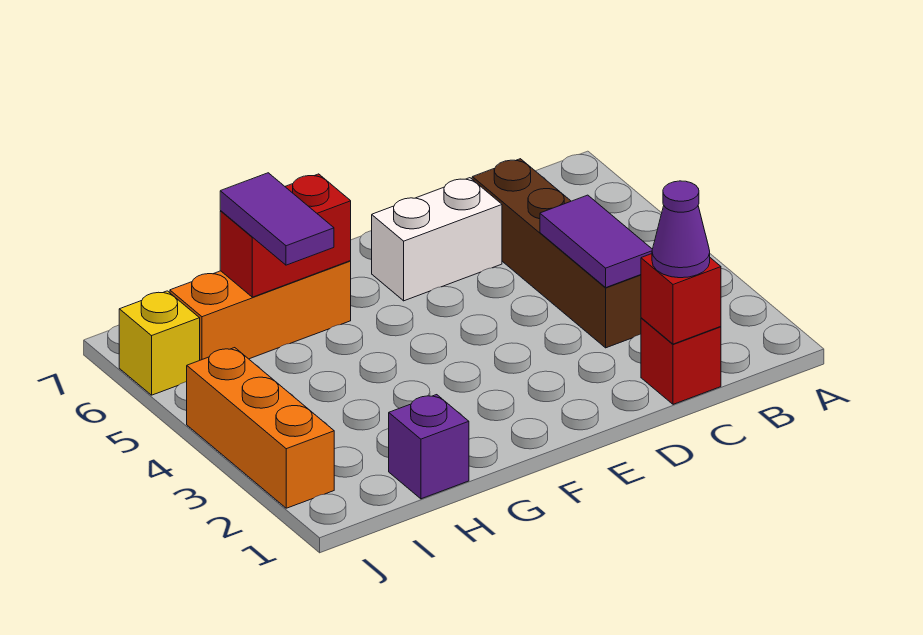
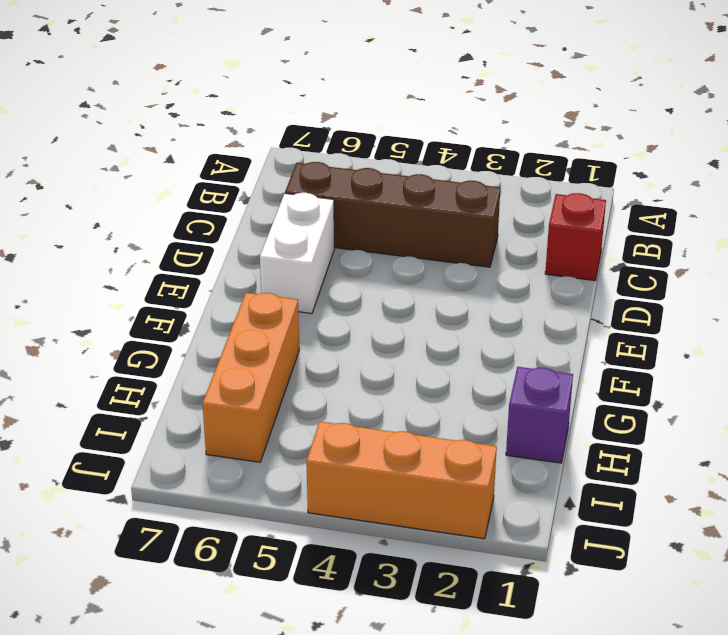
none -> yellow 1x1 brick [119,291,200,395]
none -> red 1x1 brick [641,254,721,344]
none -> purple 1x2 tile [540,195,652,287]

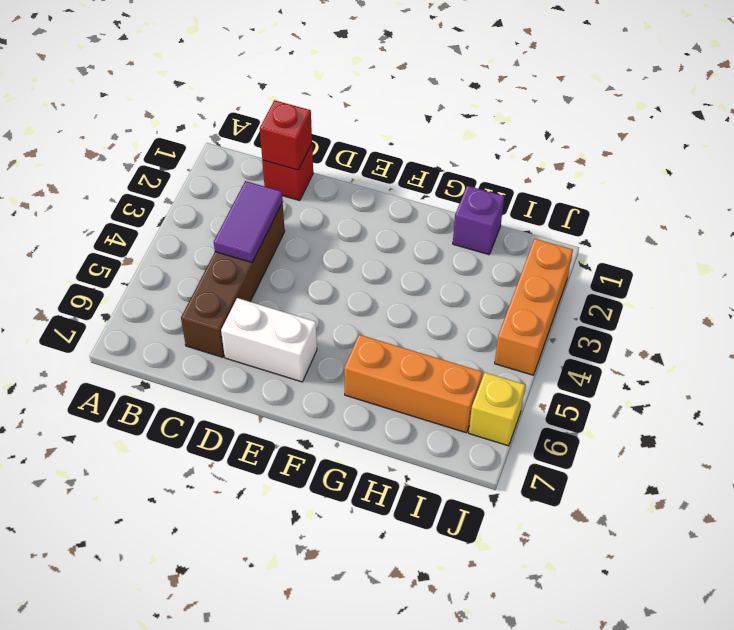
none -> red 1x2 brick [220,174,351,297]
none -> purple 1x1 cone [652,181,710,278]
none -> purple 1x2 tile [220,173,334,265]

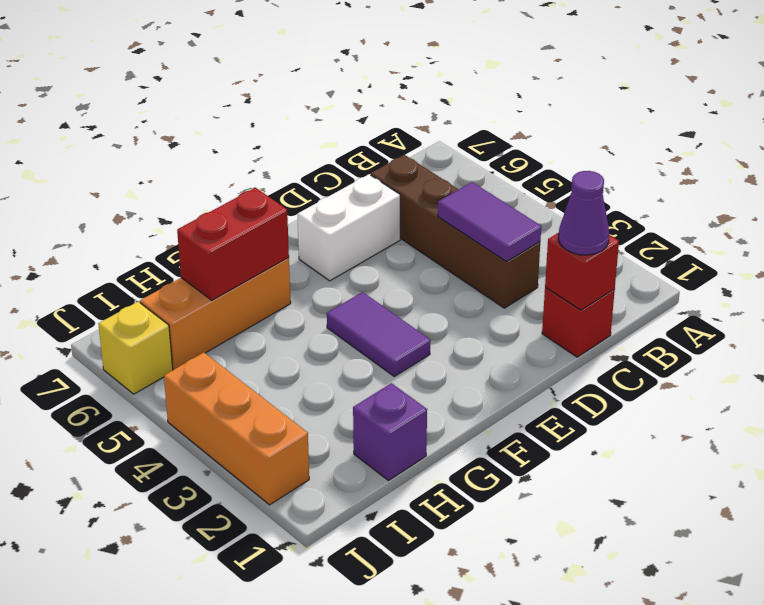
purple 1x2 tile [327,292,430,376] -> purple 1x2 tile moved to [220,173,334,265]

